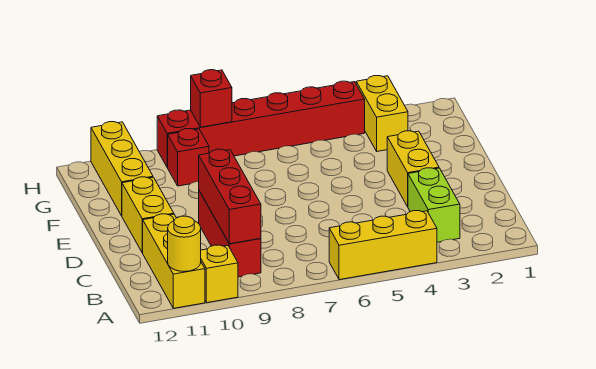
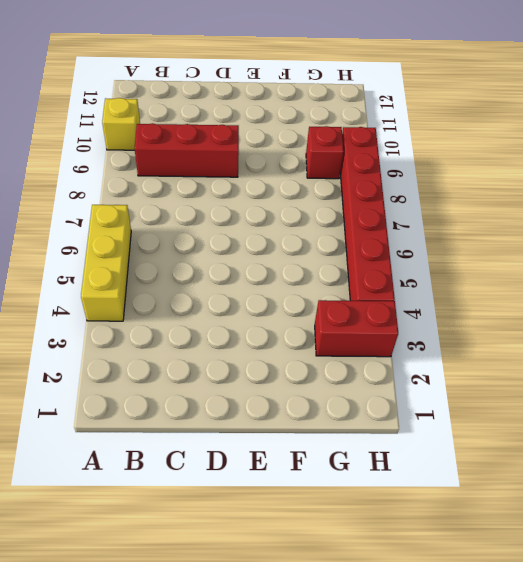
red 1x2 brick [315,300,398,357] -> yellow 1x2 brick [356,76,408,151]
none -> yellow 1x3 brick [143,214,205,308]
none -> lime 1x2 brick [408,168,460,242]
none -> yellow 1x2 brick [387,131,439,207]

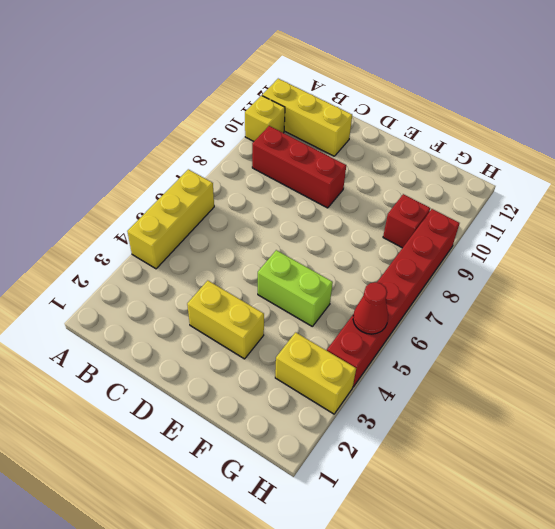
lime 1x2 brick [258,250,333,326] -> lime 1x2 brick moved to [408,168,460,242]
red 1x1 cone [353,282,388,334] -> none
none -> yellow 1x2 brick [122,177,174,253]
none -> yellow 1x3 brick [91,122,153,216]
none -> yellow 1x1 round brick [168,216,201,272]

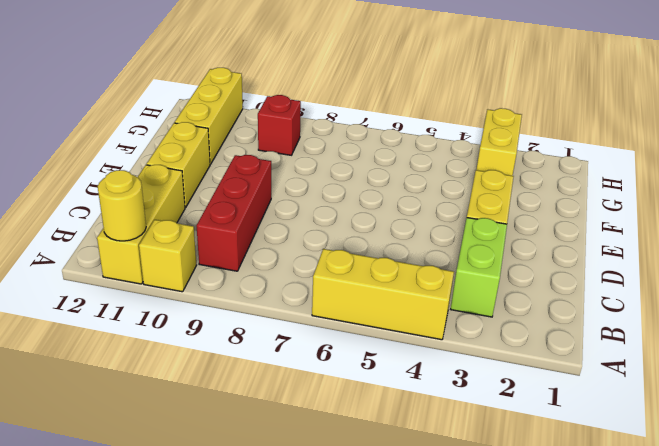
none -> red 1x6 brick [157,81,365,167]
none -> red 1x3 brick [199,149,261,244]
none -> red 1x1 brick [191,70,232,127]

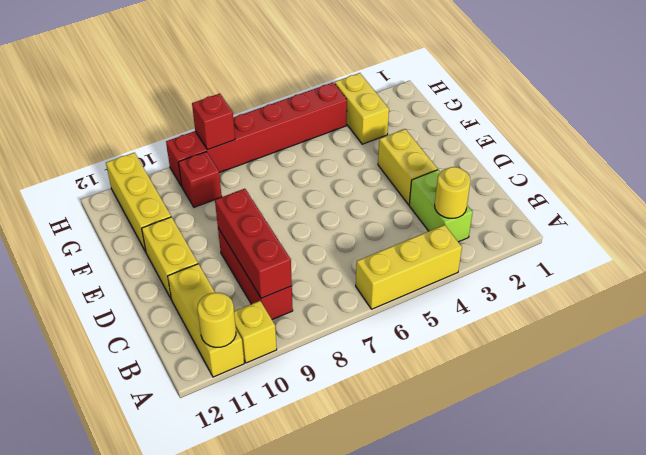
yellow 1x1 round brick [435,167,471,218] -> none

